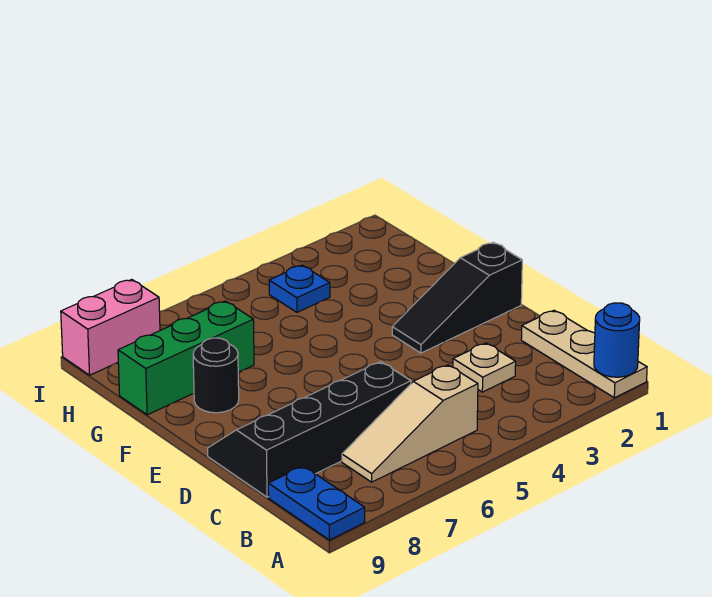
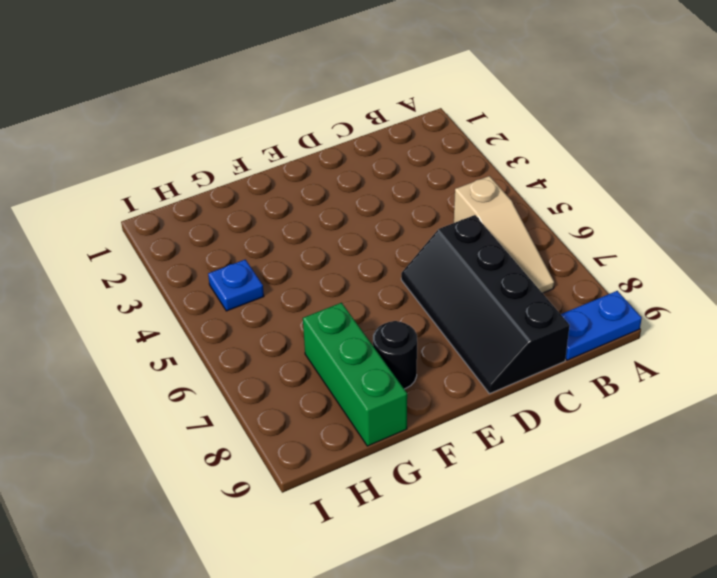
none -> tan 1x3 plate [521,310,647,398]
none -> tan 1x1 plate [453,343,516,392]

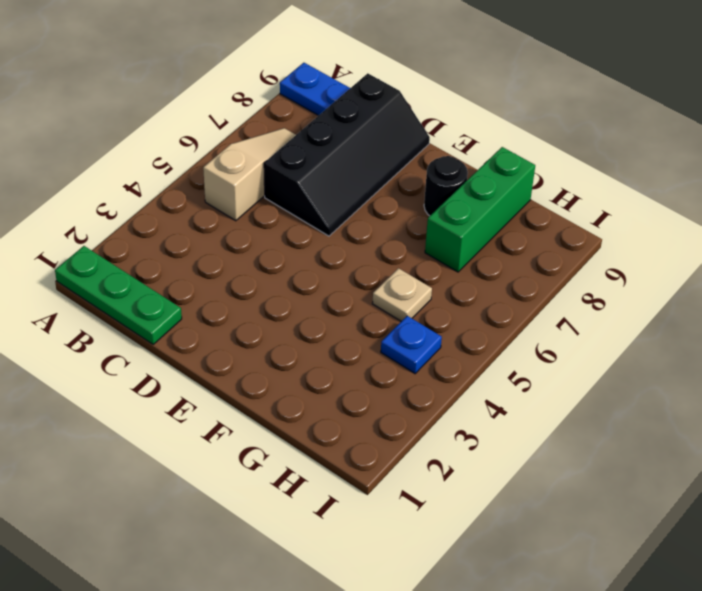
green 1x3 plate [55,246,182,344] -> tan 1x3 plate [521,310,647,398]
tan 1x1 plate [372,268,432,321] -> tan 1x1 plate moved to [453,343,516,392]
none -> black 1x3 slope [392,242,522,353]
none -> pink 1x2 brick [61,280,160,375]

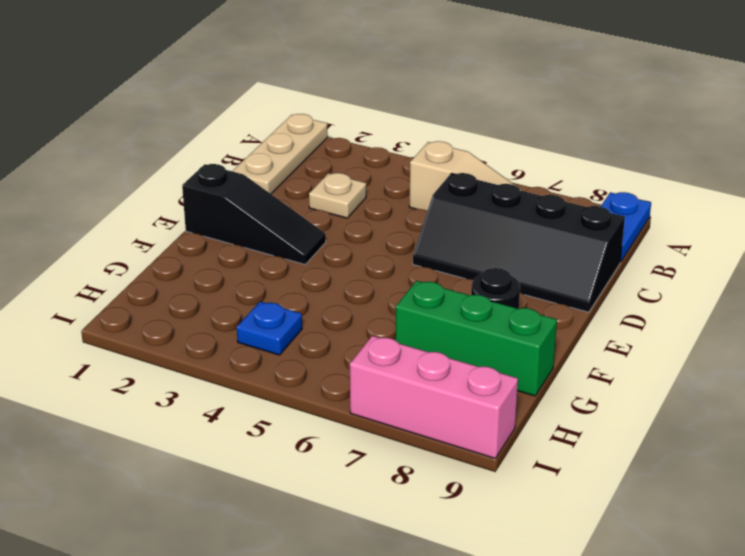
pink 1x3 brick [350,336,518,458] -> pink 1x2 brick [61,280,160,375]
none -> blue 1x1 round brick [594,303,640,377]

